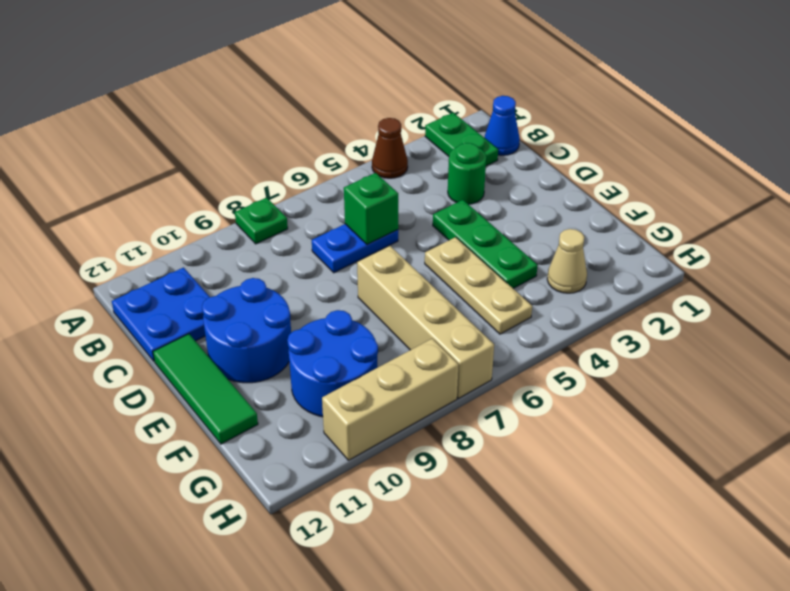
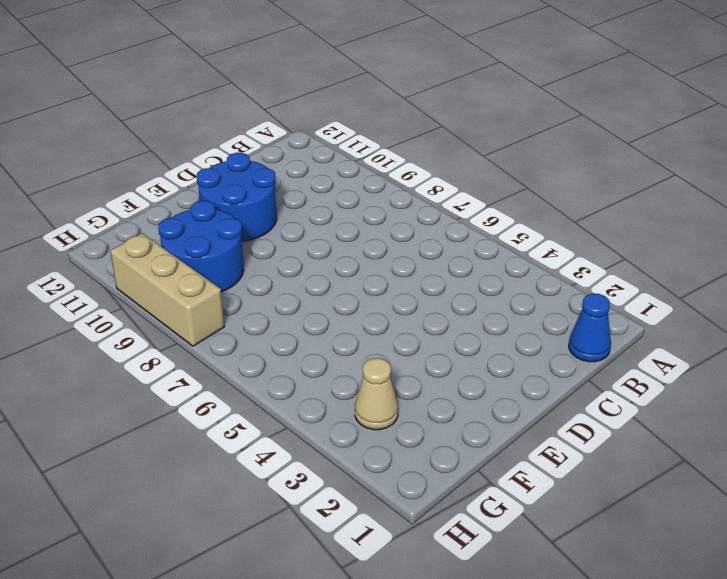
none -> green 1x2 plate [425,113,498,166]
none -> brown 1x1 cone [372,118,408,178]
none -> green 1x1 plate [235,198,288,244]

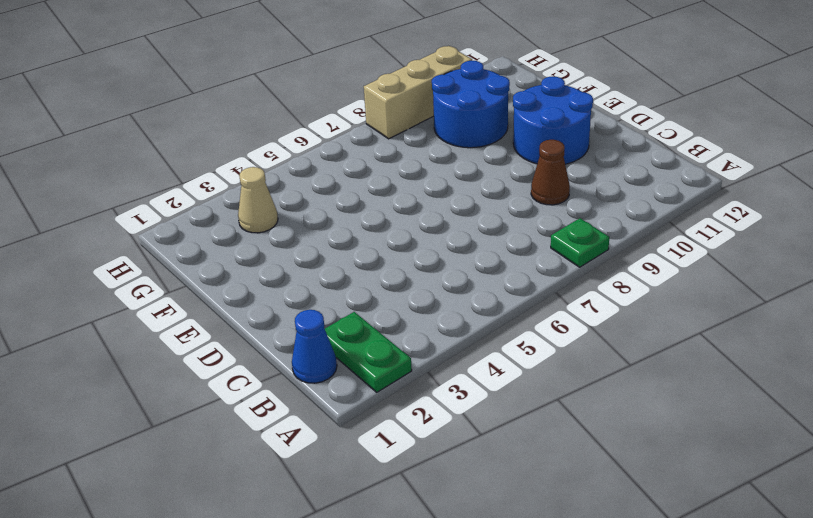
brown 1x1 cone [531,140,570,205] -> brown 1x1 cone moved to [372,118,408,178]
none -> blue 2x2 plate [112,268,210,361]
none -> green 1x1 round brick [448,143,486,204]
none -> blue 1x2 plate [312,224,398,273]

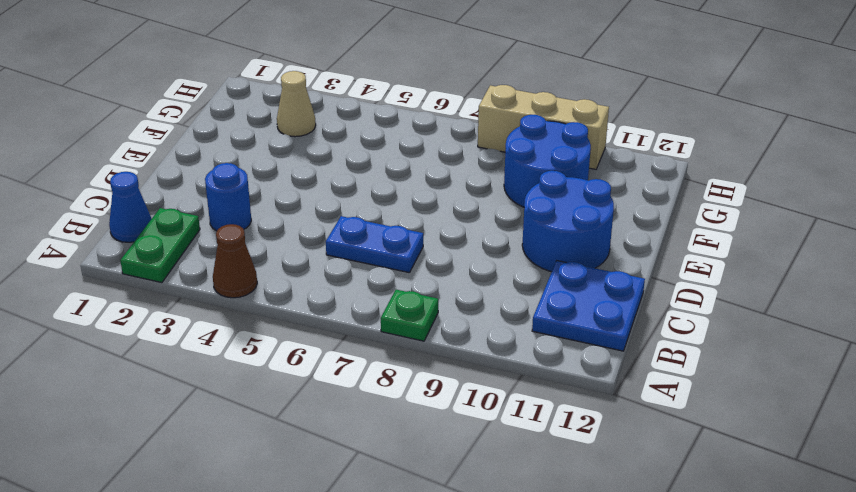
blue 1x1 round brick [205,163,251,231] -> green 1x1 round brick [448,143,486,204]
none -> green 1x3 plate [433,200,538,288]
none -> green 1x3 tile [153,334,258,444]
none -> tan 1x3 plate [425,237,532,334]

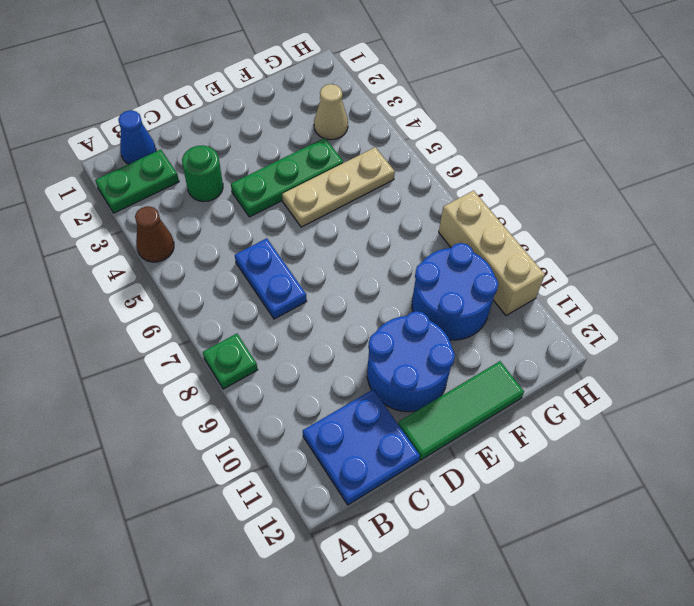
none -> tan 1x4 brick [357,246,494,398]
none -> green 1x1 brick [344,173,398,245]

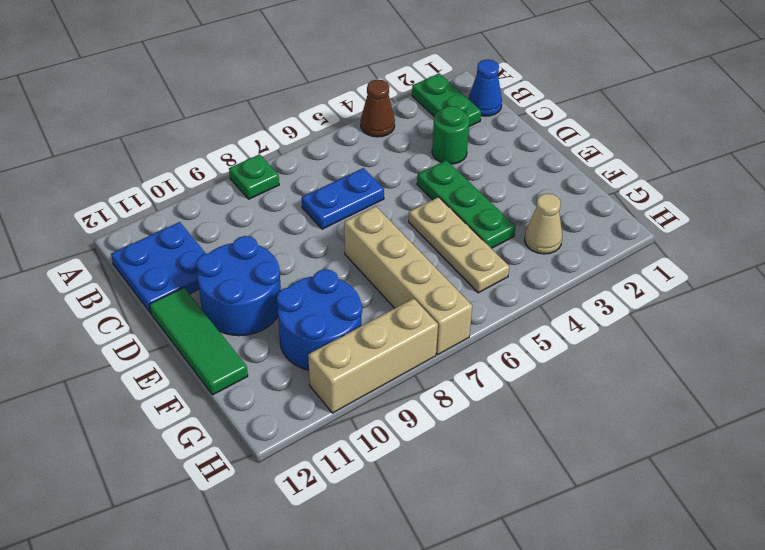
none -> green 1x1 brick [344,173,398,245]

